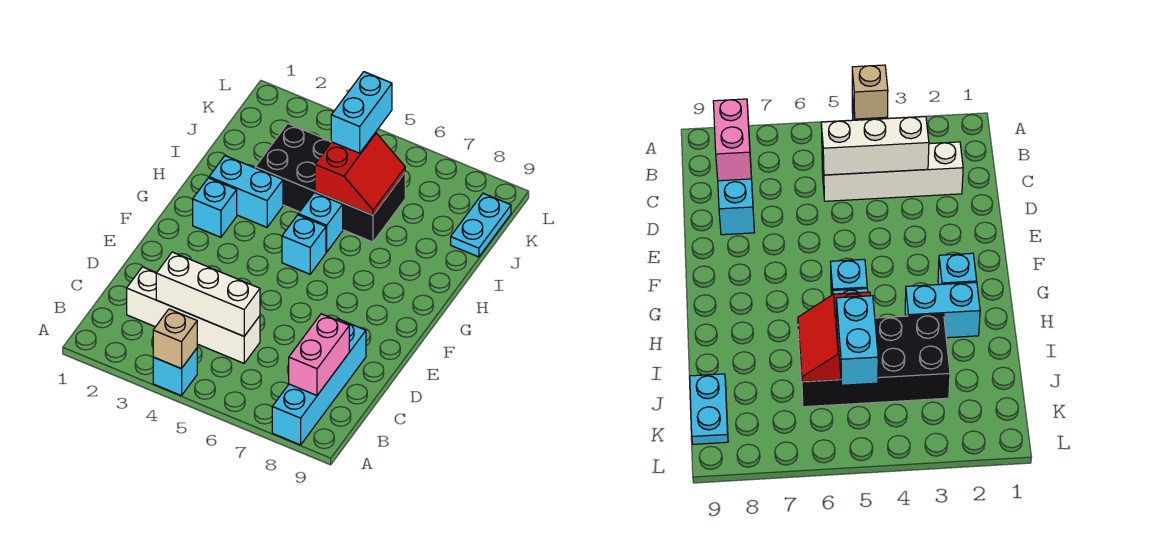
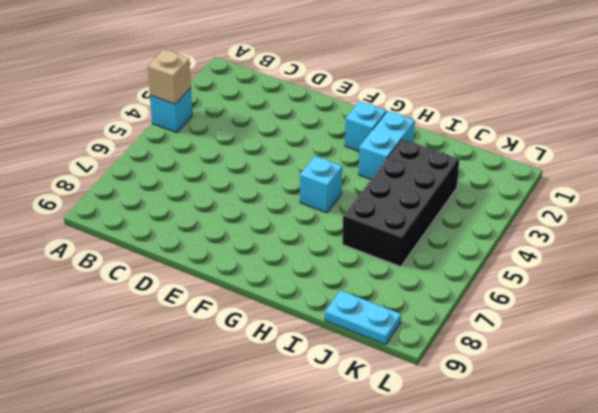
none -> cyan 1x4 brick [272,319,366,445]
none -> white 1x4 brick [127,267,260,363]
none -> cyan 1x1 brick [298,193,343,252]

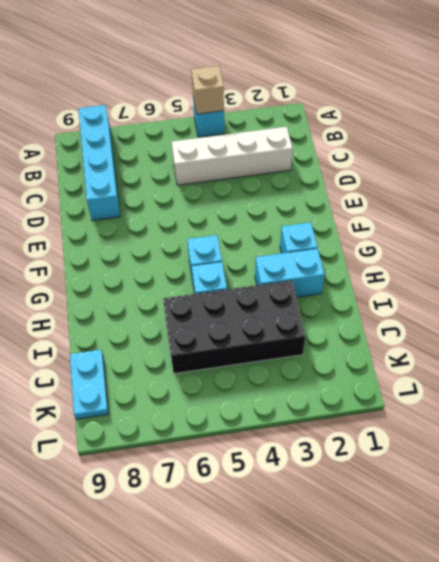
none -> pink 1x2 brick [289,314,349,395]
none -> white 1x3 brick [156,252,260,336]
none -> red 2x2 slope [315,133,405,215]

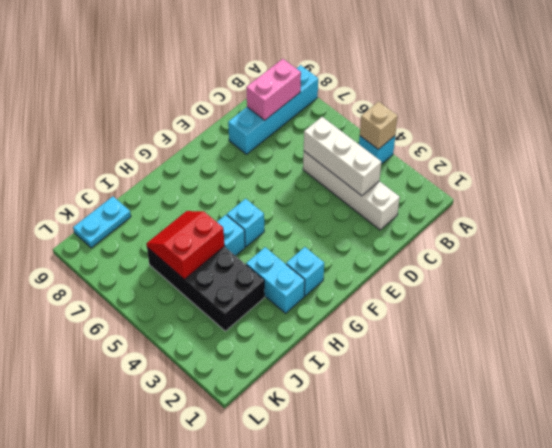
none -> cyan 1x2 brick [331,72,392,153]

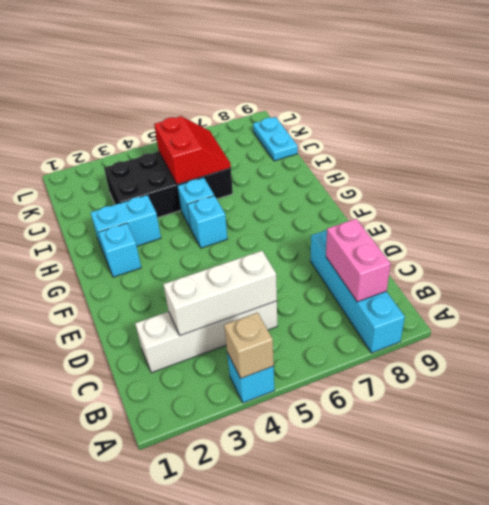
none -> cyan 1x2 brick [331,72,392,153]

